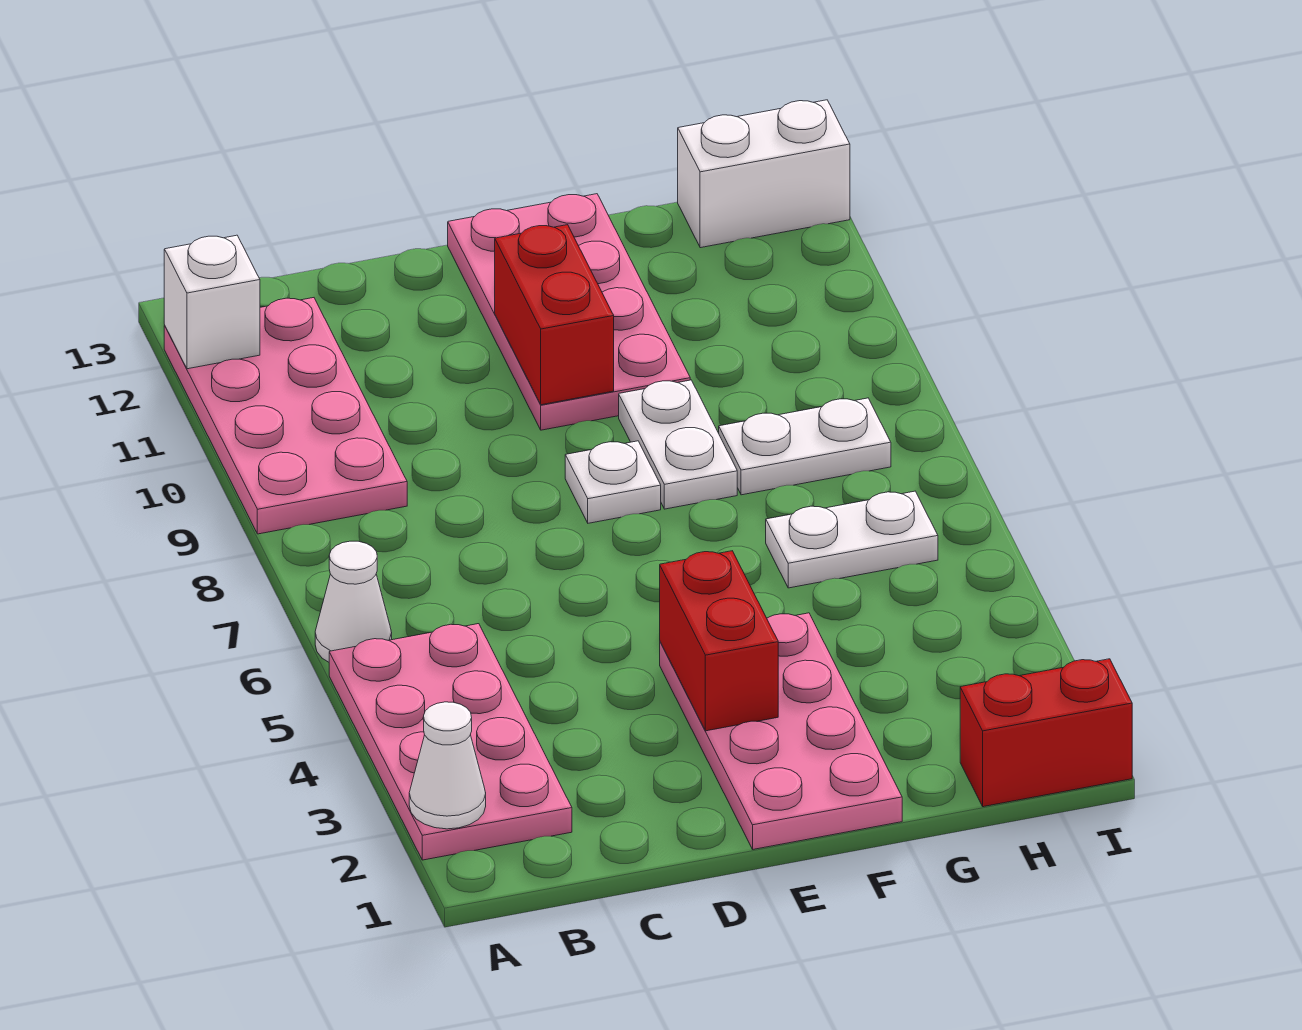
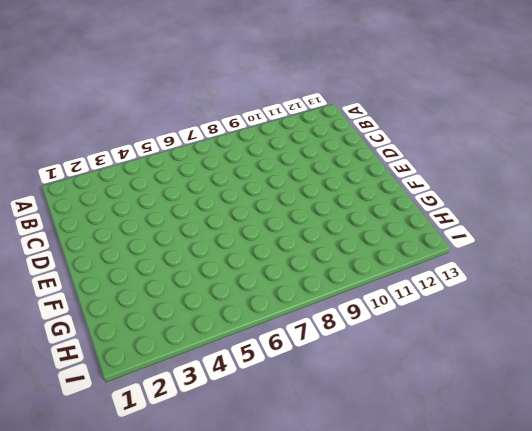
none -> pink 2x4 plate [329,624,572,860]
none -> white 1x1 cone [315,541,392,662]
none -> pink 2x4 plate [164,298,407,534]

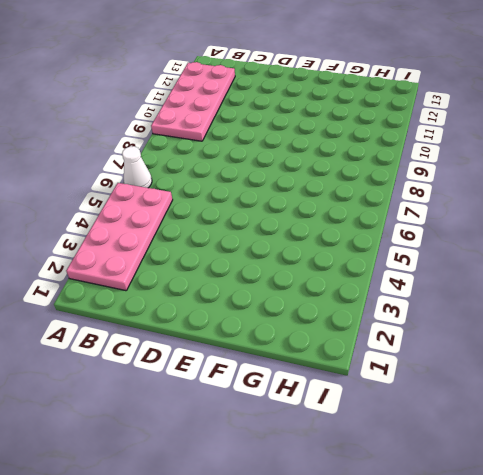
none -> pink 2x4 plate [660,613,902,849]
none -> white 1x1 plate [565,441,661,523]
none -> pink 2x4 plate [448,194,690,430]

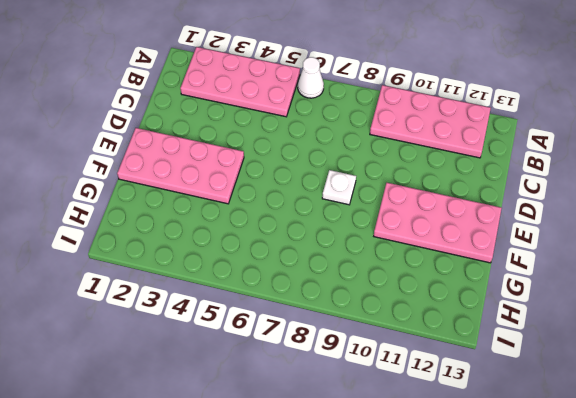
none -> white 1x2 plate [619,380,737,509]
none -> white 1x2 plate [766,491,938,588]
none -> white 1x2 plate [719,398,891,495]

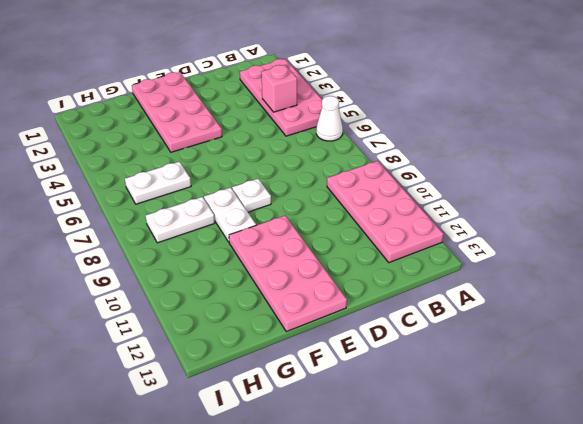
pink 1x1 brick [262,65,297,112] -> none
none -> red 1x2 brick [960,659,1132,807]
none -> white 1x2 brick [678,100,850,248]
none -> white 1x1 cone [409,702,486,829]

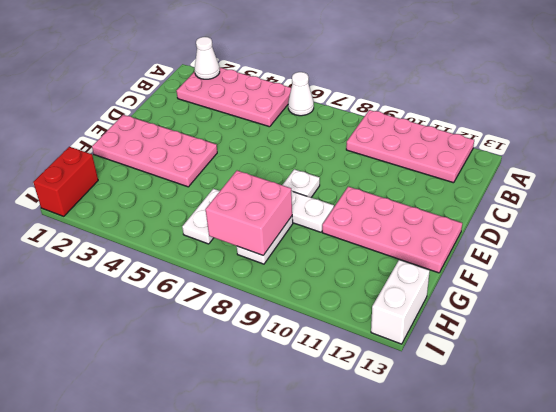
pink 2x2 brick [205,171,292,255] -> none
none -> white 1x1 brick [164,235,260,369]
none -> red 1x2 brick [660,551,778,731]
none -> red 1x2 brick [495,225,614,405]

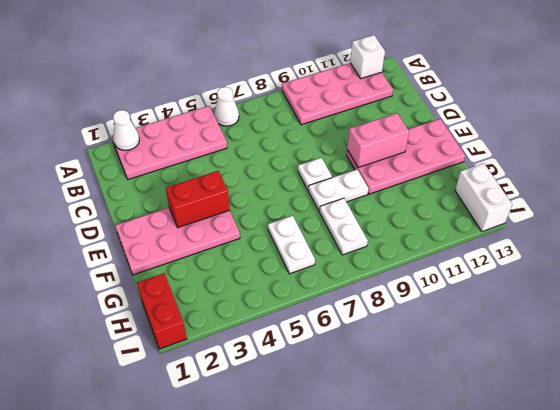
pink 1x2 brick [347,113,409,168] -> red 1x2 brick [495,225,614,405]

